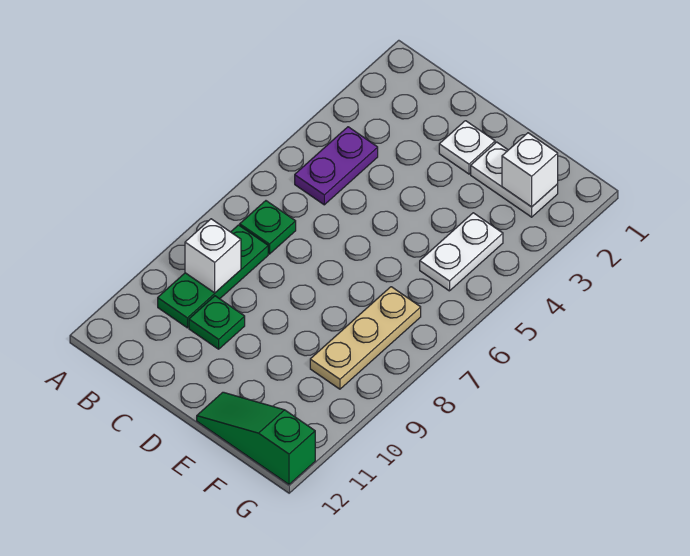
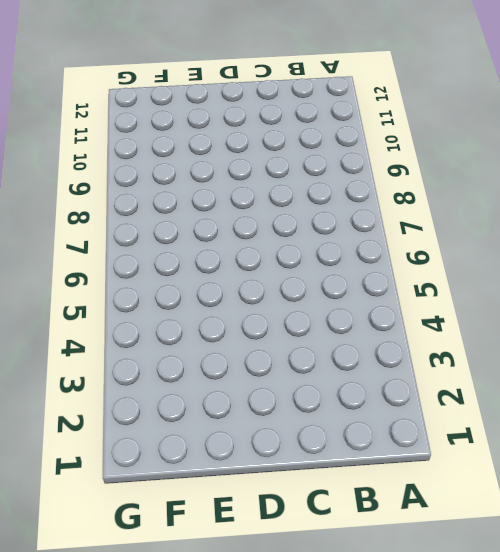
none -> purple 1x2 plate [295,127,378,205]
none -> green 1x1 plate [240,201,296,254]

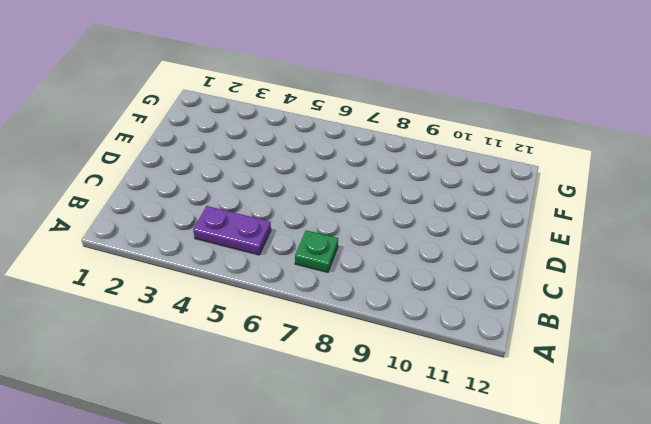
none -> green 1x3 plate [158,225,268,328]
none -> green 1x1 plate [189,296,245,349]

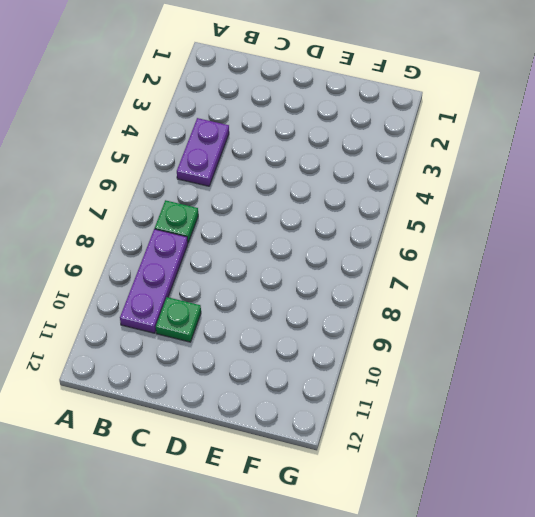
purple 1x3 plate [120,229,188,333] -> green 1x3 plate [158,225,268,328]
none -> white 1x1 plate [439,121,495,174]
none -> white 1x2 plate [471,142,558,217]

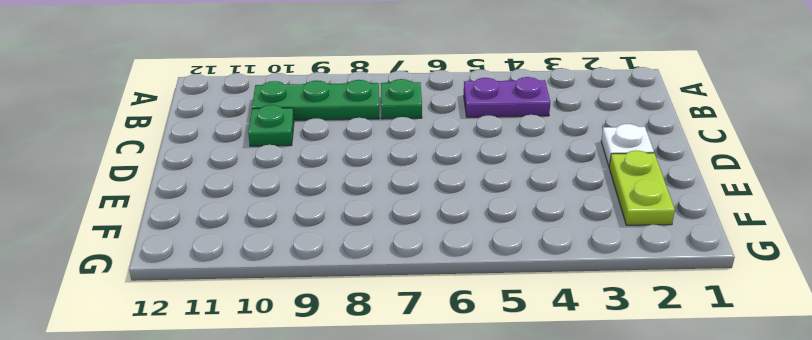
lime 1x2 plate [609,150,675,225] -> white 1x2 plate [471,142,558,217]
none -> green 1x3 slope [197,392,315,484]
none -> white 1x2 plate [420,213,503,291]

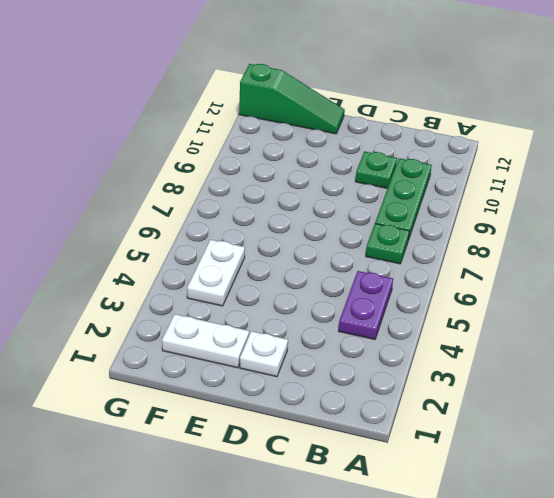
none -> tan 1x3 plate [310,287,421,389]
none -> white 1x1 brick [185,219,241,293]

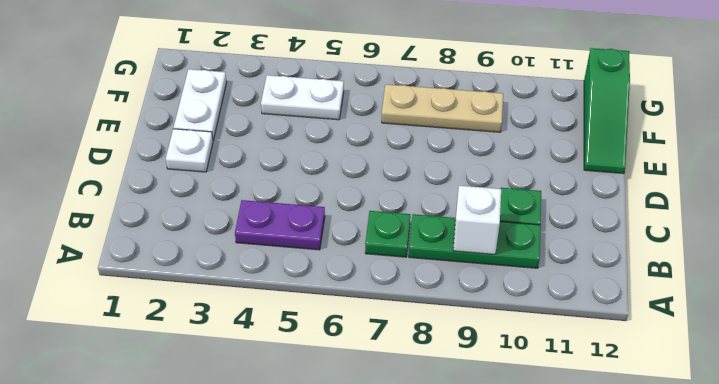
none -> white 1x1 brick [502,133,558,207]

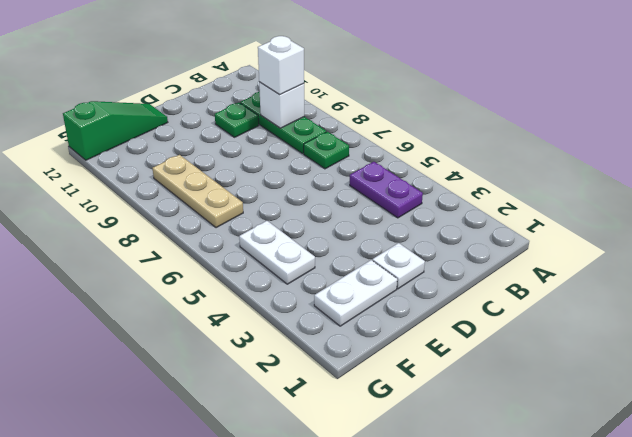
white 1x1 brick [258,36,304,95] -> white 1x1 brick moved to [502,133,558,207]

